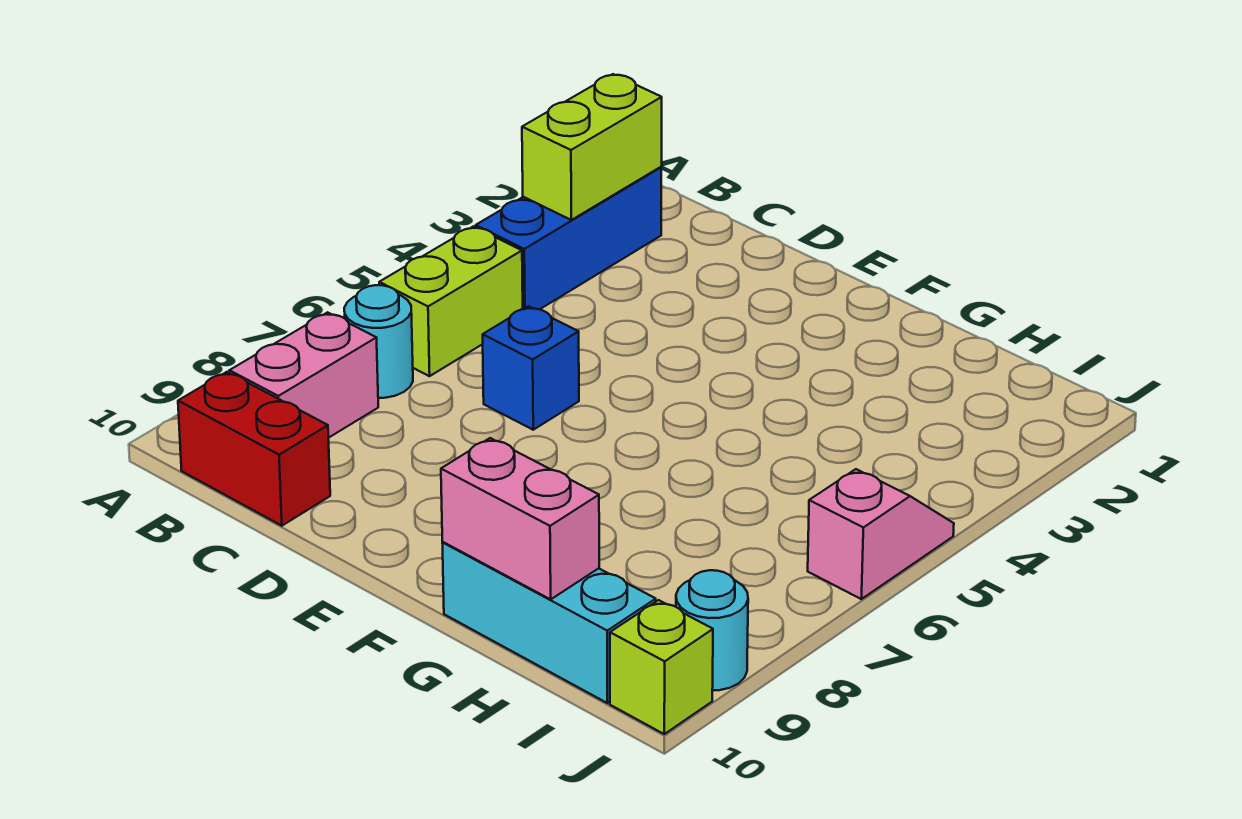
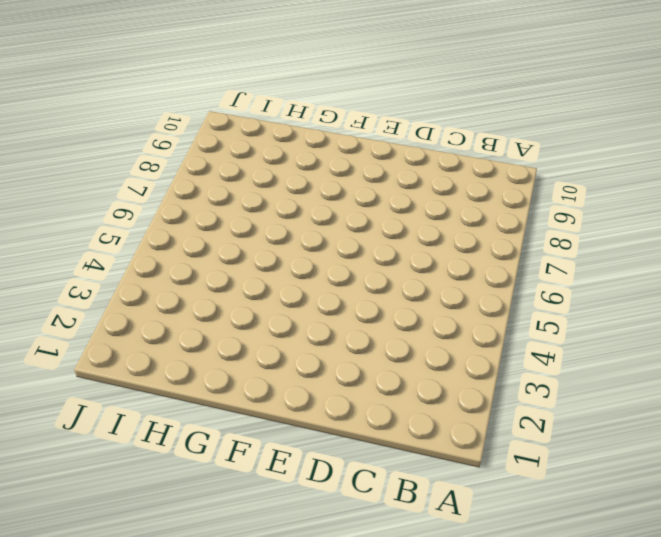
none -> blue 1x3 brick [476,167,661,310]
none -> lime 1x2 brick [379,226,523,376]
none -> cyan 1x1 round brick [344,285,413,398]

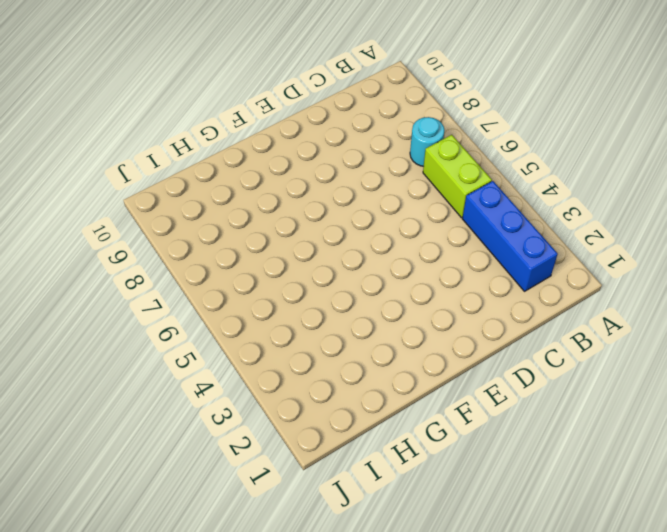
none -> pink 1x2 brick [229,312,378,438]
none -> red 1x2 brick [178,372,330,526]
none -> blue 1x1 brick [483,306,579,430]

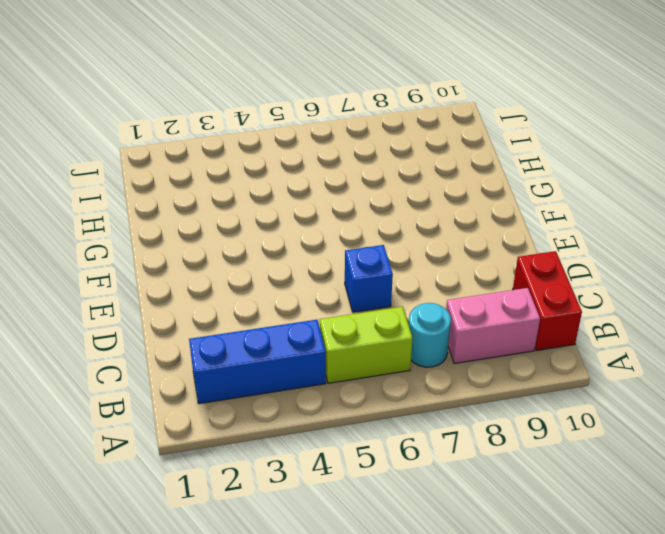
none -> cyan 1x3 brick [442,542,656,703]
none -> pink 1x2 slope [808,469,954,599]
none -> cyan 1x1 round brick [676,570,748,691]

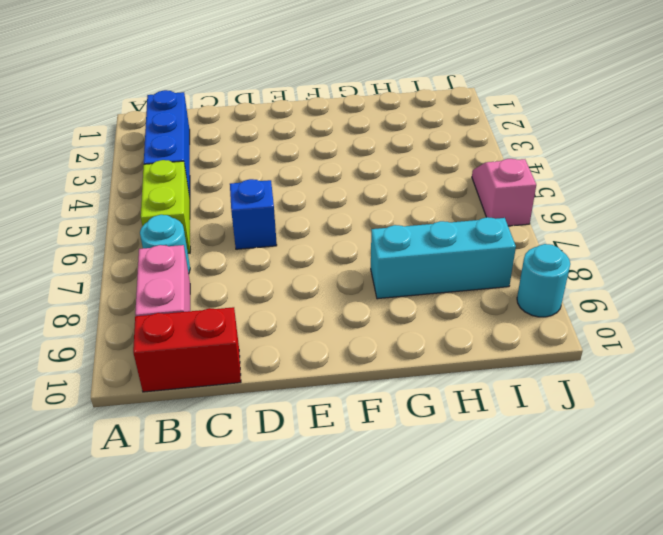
cyan 1x3 brick [371,217,516,299] -> cyan 1x3 brick moved to [442,542,656,703]
none -> lime 1x1 brick [610,600,713,734]
none -> lime 1x2 brick [522,74,662,220]
none -> pink 1x2 brick [441,438,599,599]

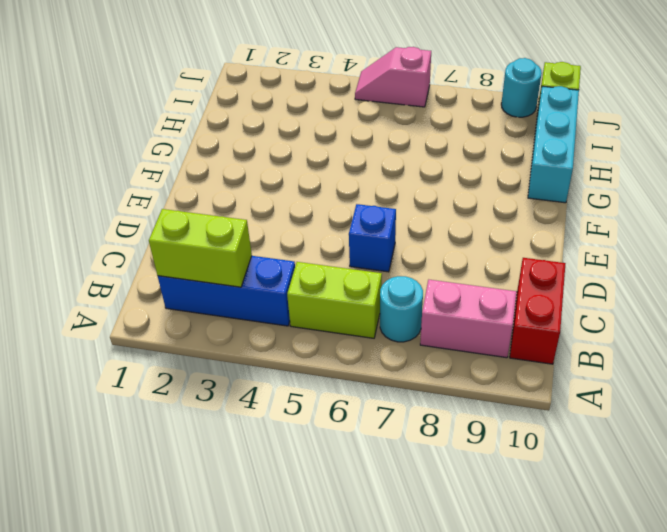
none -> pink 1x2 brick [441,438,599,599]

